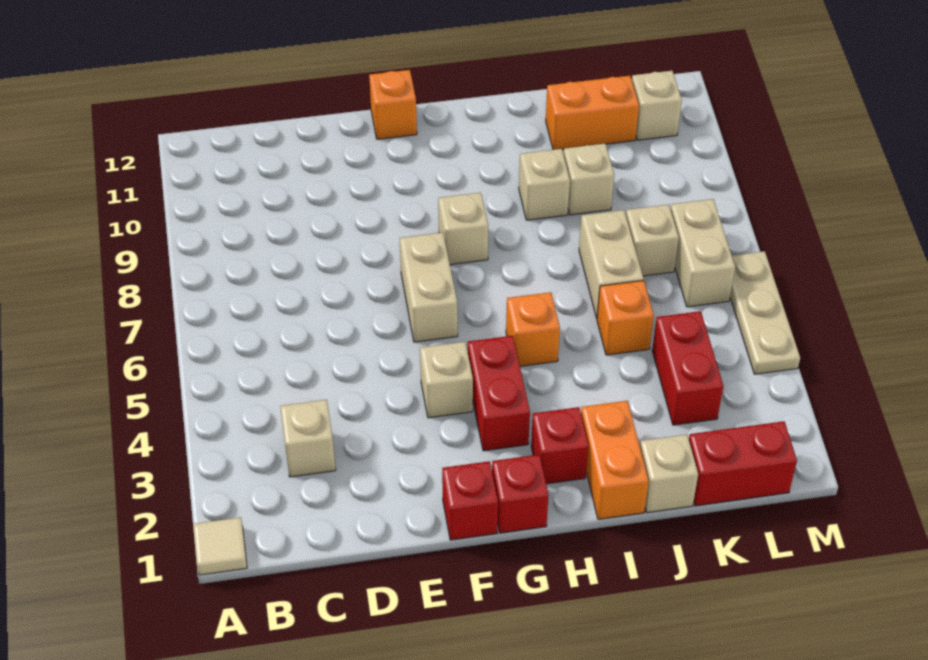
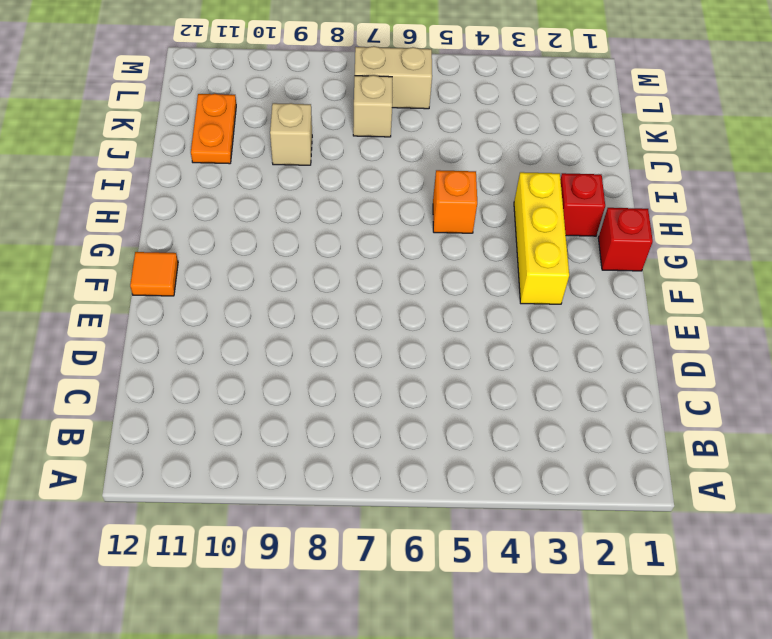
yellow 1x3 brick [514,172,569,304] -> red 1x2 brick [468,336,530,451]
orange 1x1 tile [130,252,178,296] -> orange 1x1 brick [369,70,417,139]
orange 1x2 plate [191,94,236,164] -> orange 1x2 brick [546,76,639,150]
none -> tan 1x1 tile [193,517,247,575]
none -> tan 1x1 brick [280,400,336,477]
none -> red 1x1 brick [442,461,498,540]

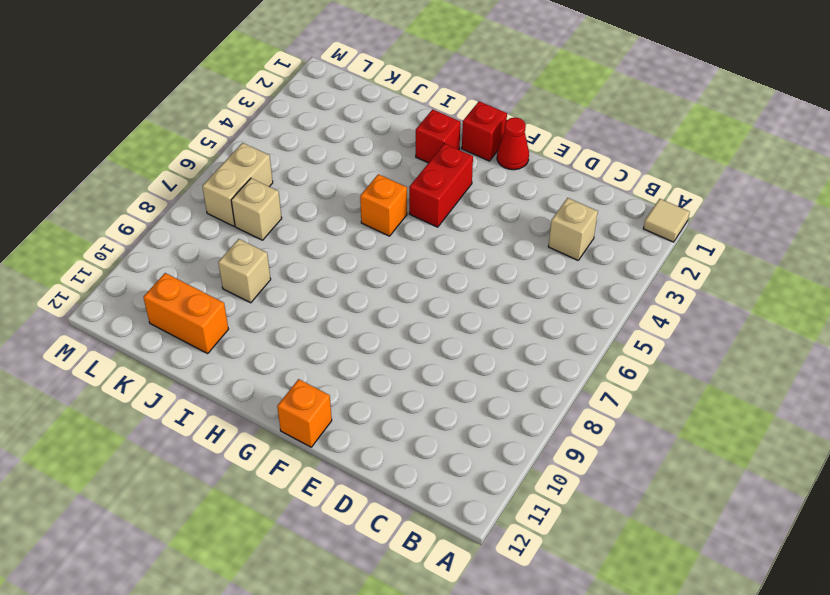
red 1x1 cone [497,117,529,170] -> red 1x1 brick [442,461,498,540]
none -> tan 1x1 brick [420,342,473,418]
none -> tan 1x2 brick [400,232,458,342]
none -> tan 1x1 brick [438,193,488,265]

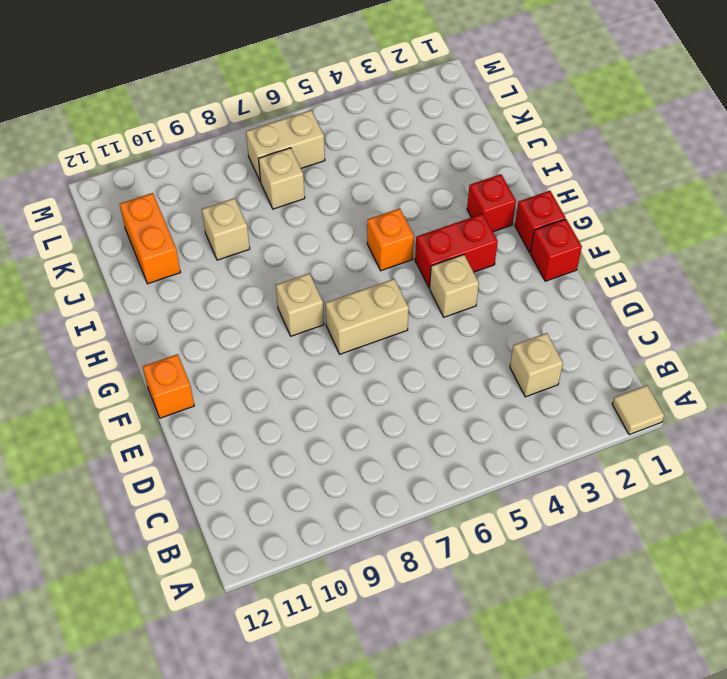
none -> orange 1x2 brick [581,401,649,519]
none -> tan 1x1 brick [519,149,570,220]
none -> tan 1x1 brick [640,435,698,513]

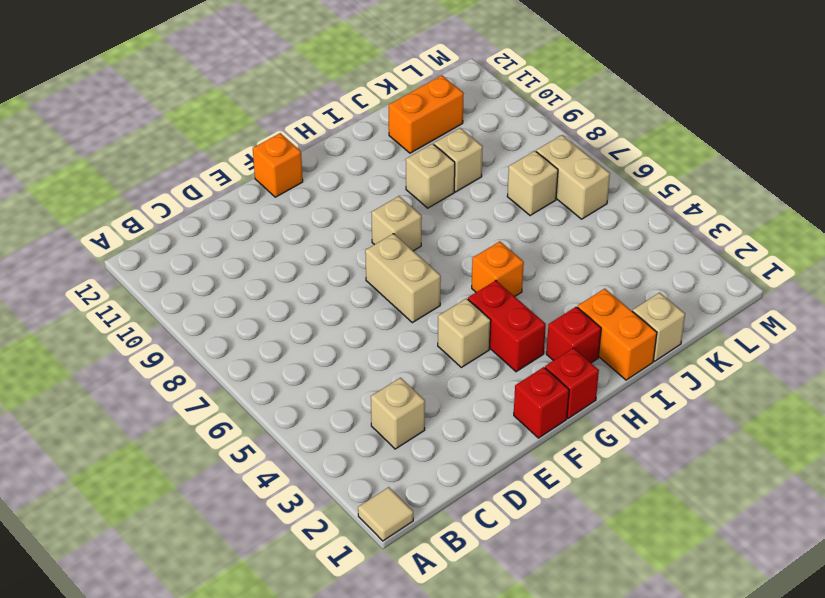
none -> orange 1x1 brick [597,280,654,355]
none -> tan 1x2 brick [579,210,643,318]
none -> red 1x2 brick [689,421,797,506]

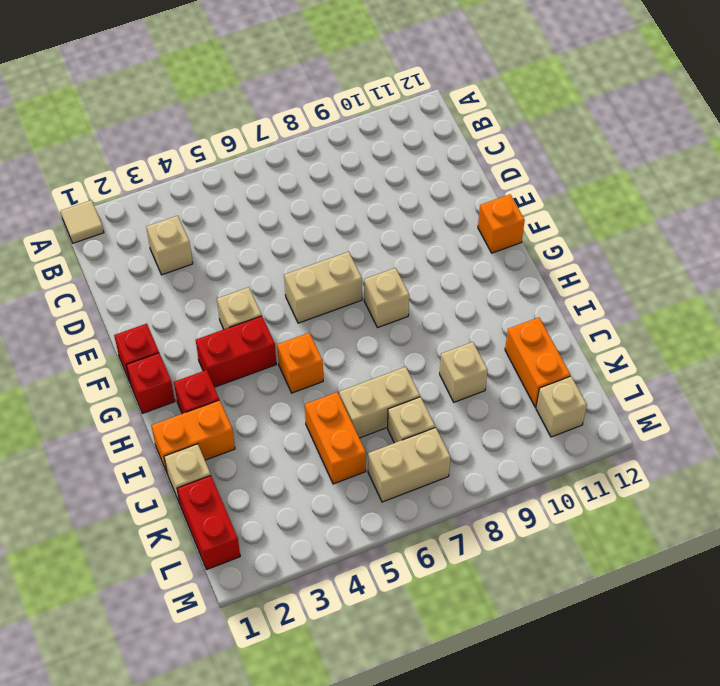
orange 1x2 brick [305,392,366,484] -> orange 1x1 brick [597,280,654,355]
none -> tan 1x1 brick [519,149,570,220]
none -> red 1x2 brick [652,311,723,425]
none -> tan 1x3 plate [730,251,800,374]

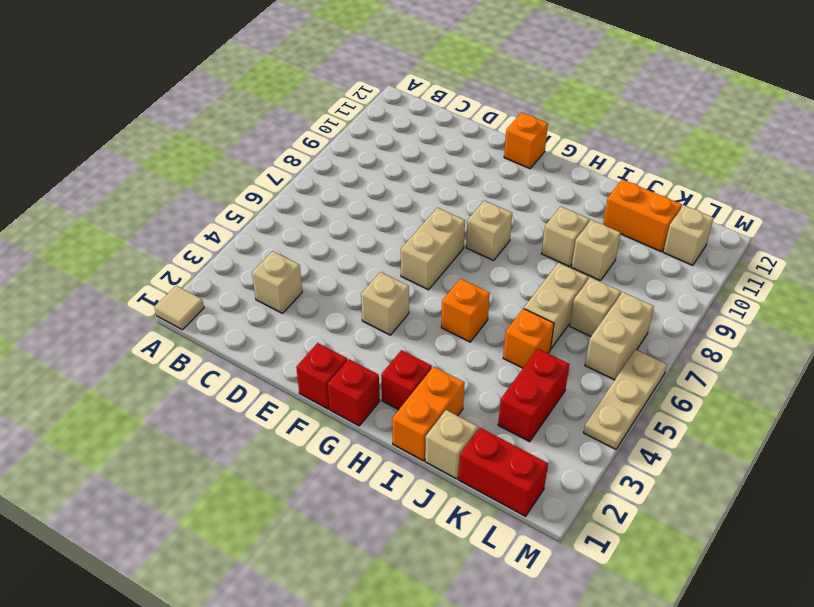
none -> red 1x2 brick [468,336,530,451]

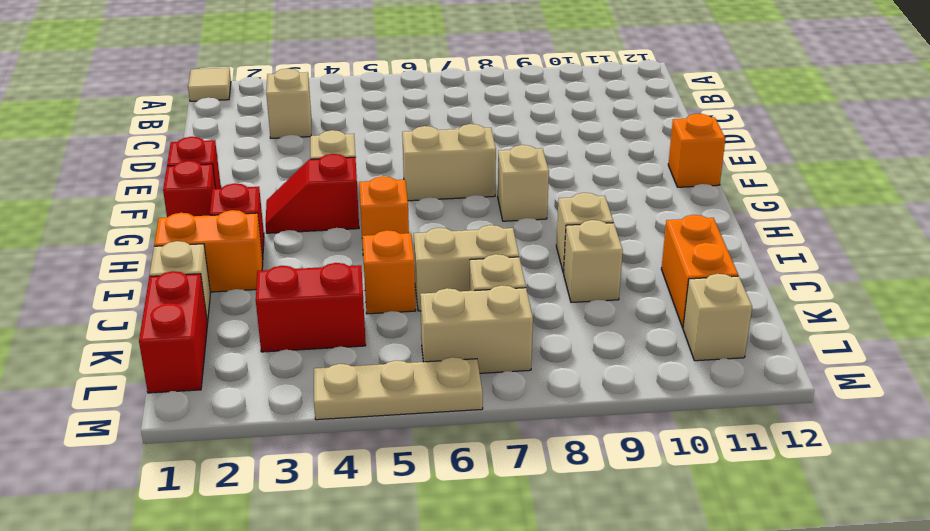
red 1x2 slope [266,154,359,233] -> red 1x2 brick [468,336,530,451]

